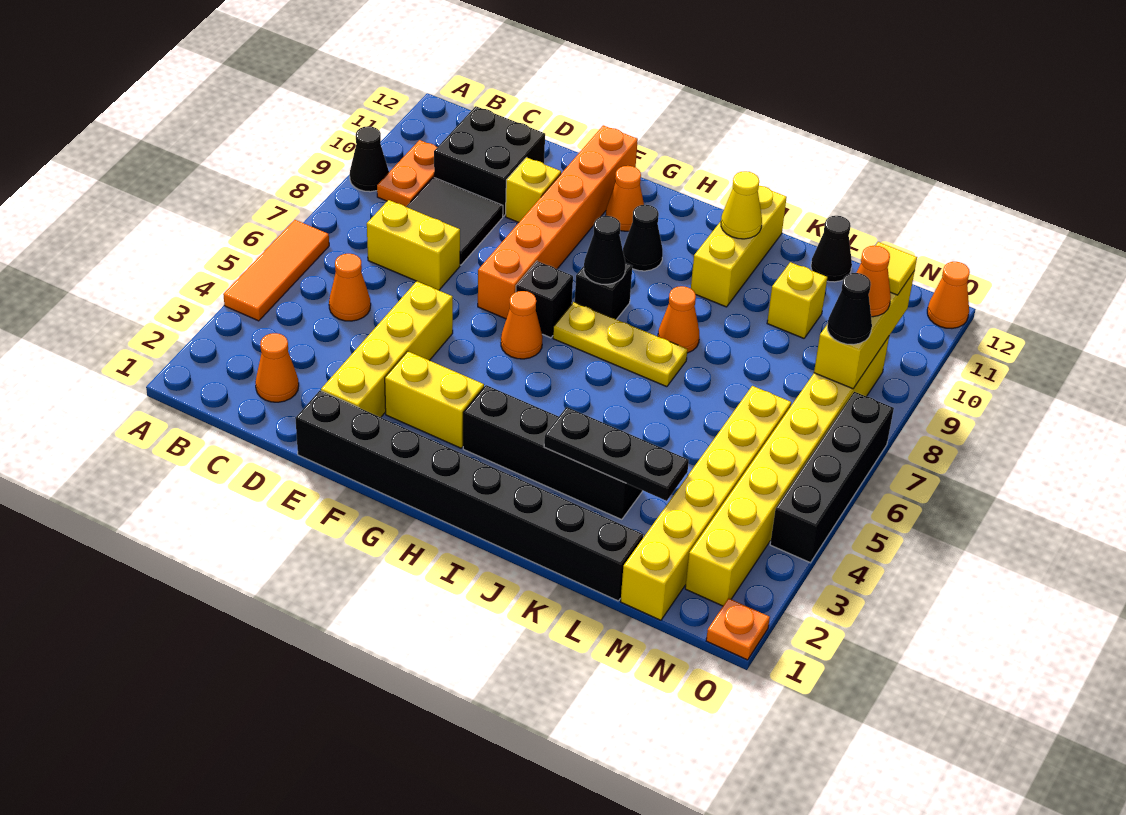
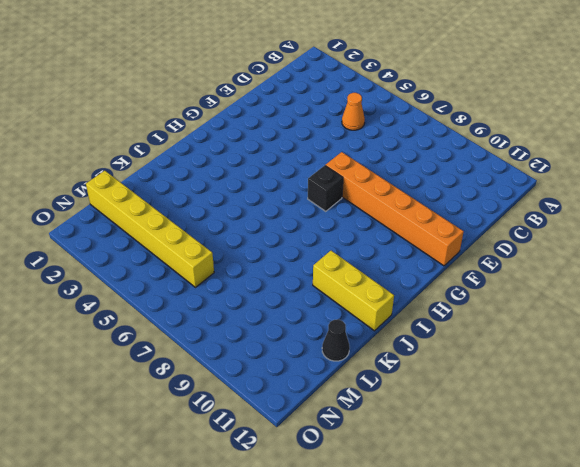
none -> orange 1x3 tile [223,220,329,321]
none -> black 1x1 cone [350,126,389,192]
none -> orange 1x2 plate [377,140,437,207]
none -> orange 1x1 cone [255,333,299,402]

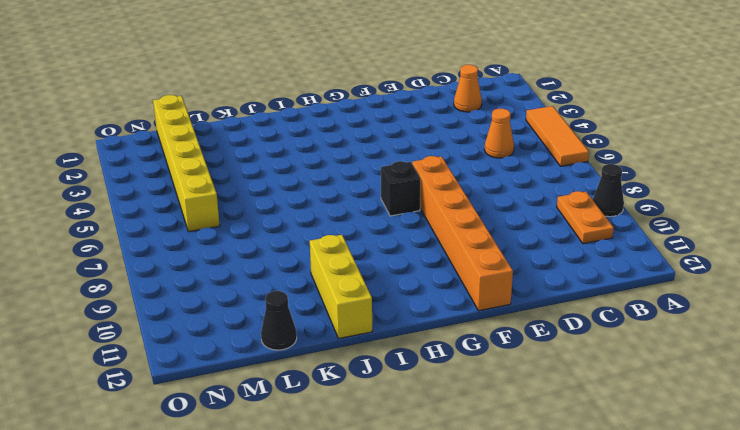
none -> yellow 1x2 brick [367,200,460,290]
none -> black 2x2 tile [406,177,503,265]
none -> black 2x2 brick [434,106,545,216]
none -> black 1x8 brick [295,391,643,601]

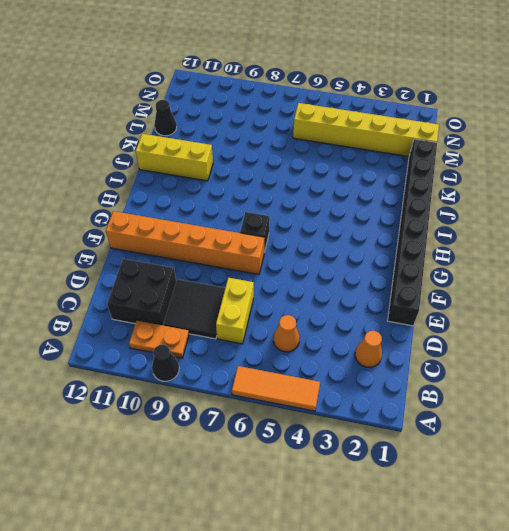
none -> yellow 1x4 brick [321,281,453,417]
none -> yellow 1x1 brick [506,157,561,222]
none -> yellow 1x2 brick [385,351,484,448]
none -> orange 1x1 cone [501,291,543,359]

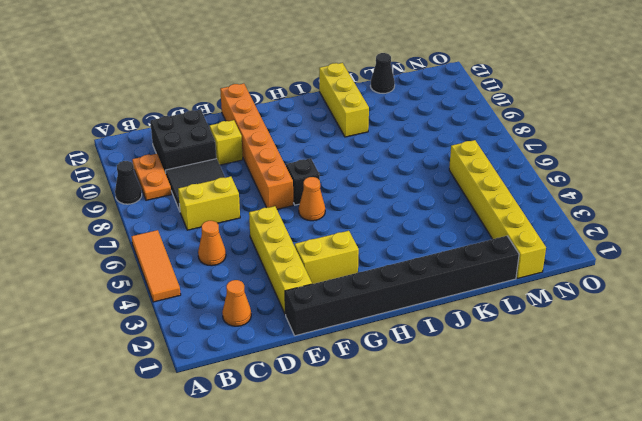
none -> orange 1x1 cone [606,166,644,231]
none -> black 1x4 brick [463,385,643,520]
none -> yellow 1x3 plate [553,302,687,387]
none -> black 1x1 brick [575,263,632,320]

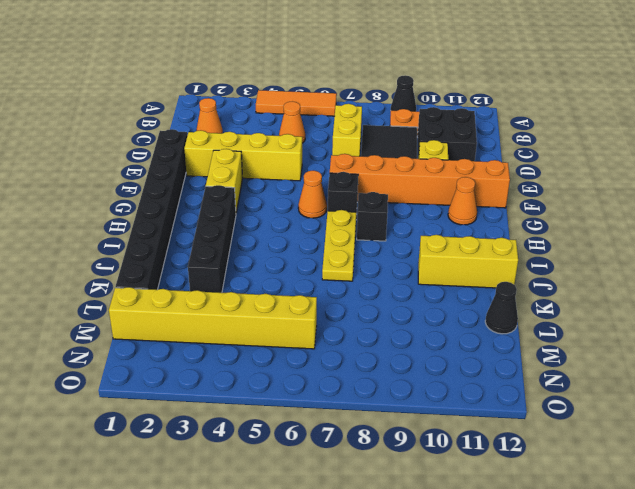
none -> black 1x1 cone [623,205,663,271]
none -> orange 1x1 cone [658,286,699,353]
none -> yellow 1x1 brick [767,262,827,338]
none -> yellow 1x8 brick [685,337,889,606]

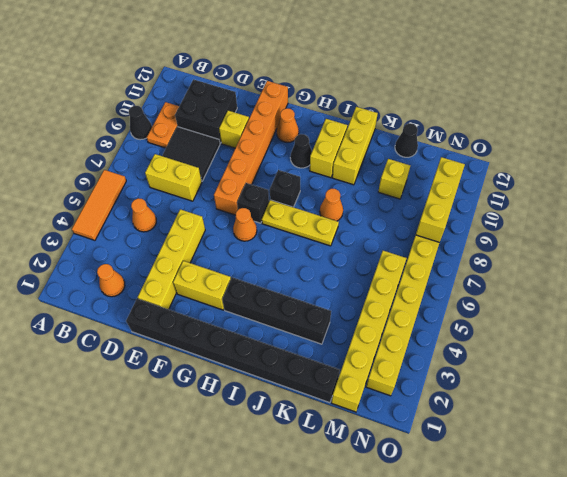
yellow 1x2 brick [310,119,347,178] -> none
none -> orange 1x1 plate [706,598,770,660]
none -> black 1x4 brick [770,392,894,563]
none -> orange 1x1 cone [927,262,970,328]
none -> black 1x1 cone [584,216,625,284]

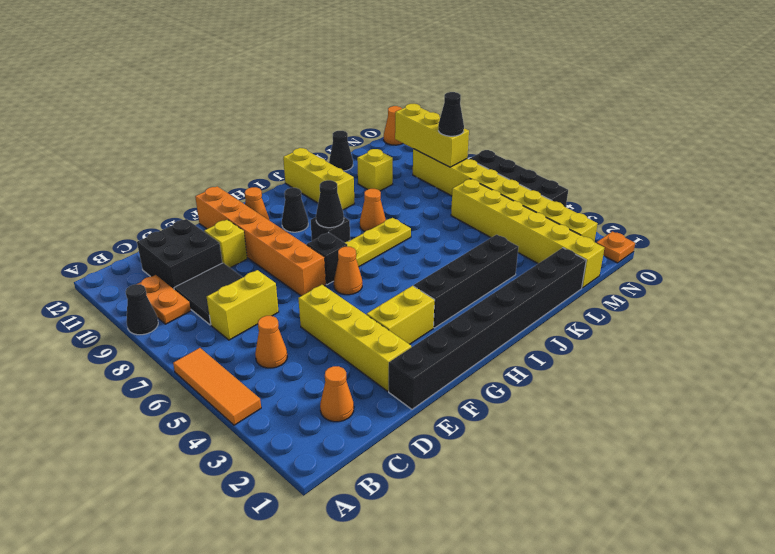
none -> black 1x3 plate [544,407,689,501]
none -> yellow 1x1 cone [721,171,762,239]
none -> orange 1x1 cone [856,246,891,317]
none -> yellow 1x1 tile [876,242,917,295]

